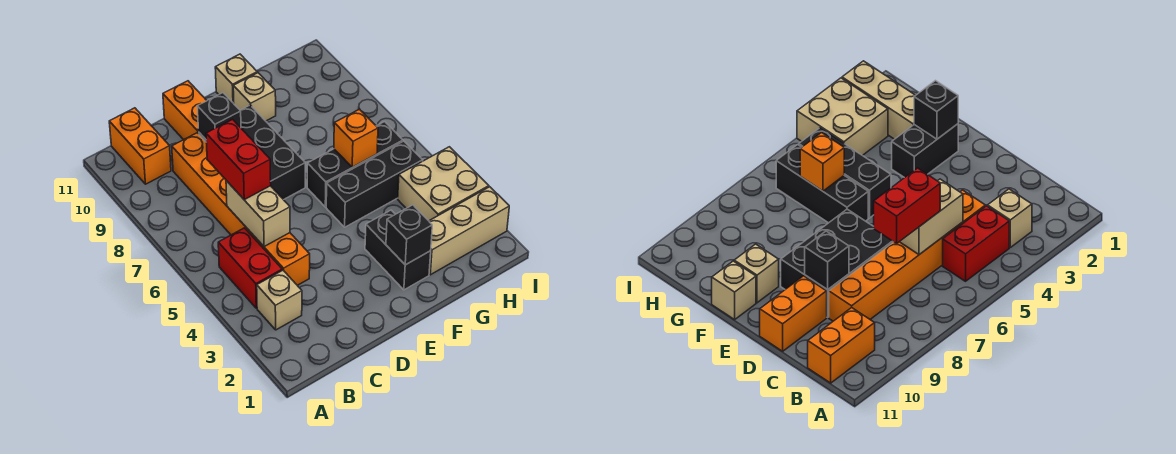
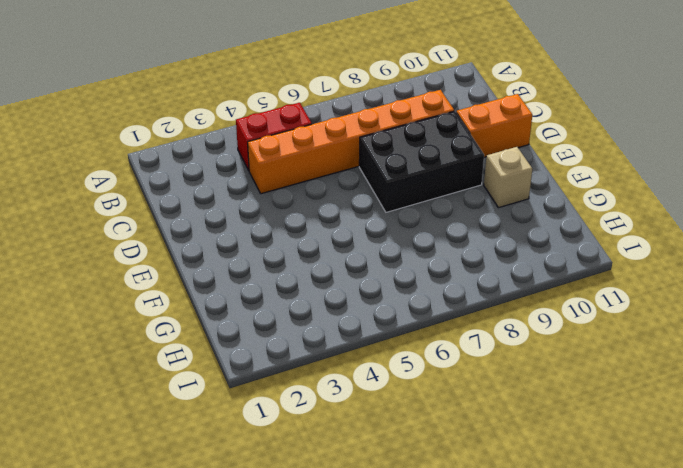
none -> tan 1x1 brick [257,270,302,330]
none -> orange 1x2 brick [109,108,171,184]
none -> black 1x2 brick [365,210,431,290]

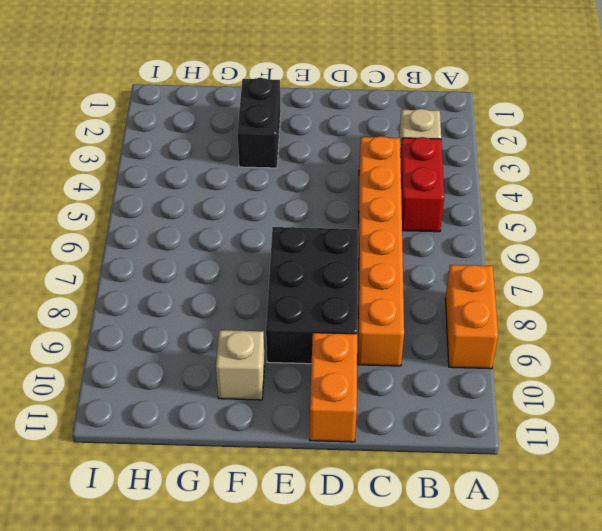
orange 1x2 brick [445,265,498,369] -> orange 1x2 brick moved to [109,108,171,184]
none -> black 1x3 brick [326,141,423,227]
none -> black 1x3 brick [307,122,403,207]
none -> tan 1x1 brick [215,54,257,103]

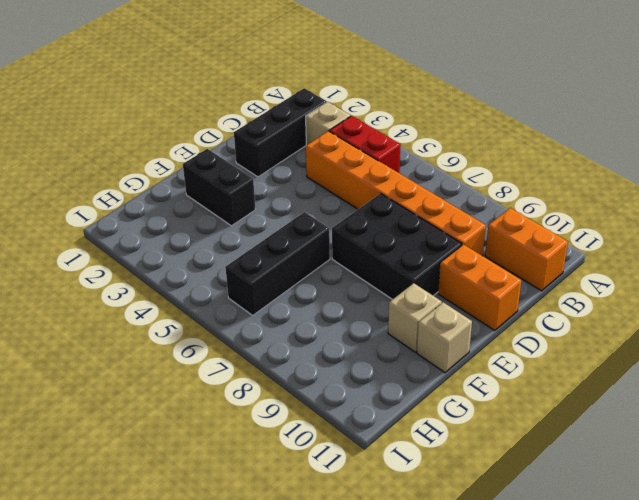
black 1x3 brick [234,88,327,177] -> black 1x3 brick moved to [326,141,423,227]
none -> tan 1x3 brick [429,187,509,275]
none -> tan 2x2 brick [398,147,489,221]
none -> tan 1x2 brick [226,181,290,247]

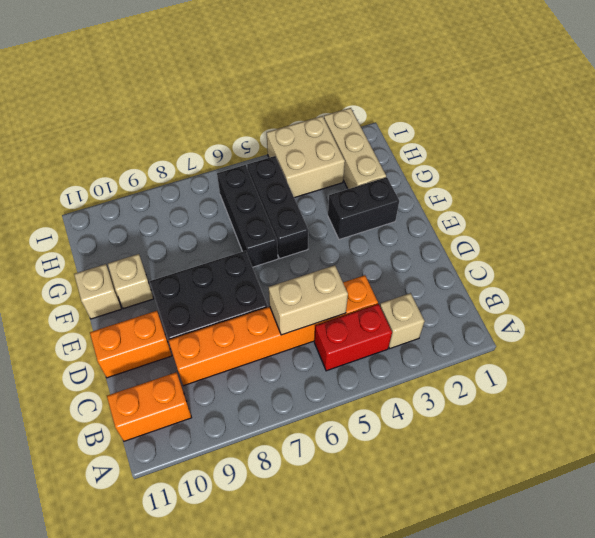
none -> black 1x1 brick [197,93,241,139]
none -> black 1x1 brick [386,205,432,265]
none -> orange 1x1 brick [334,109,378,167]

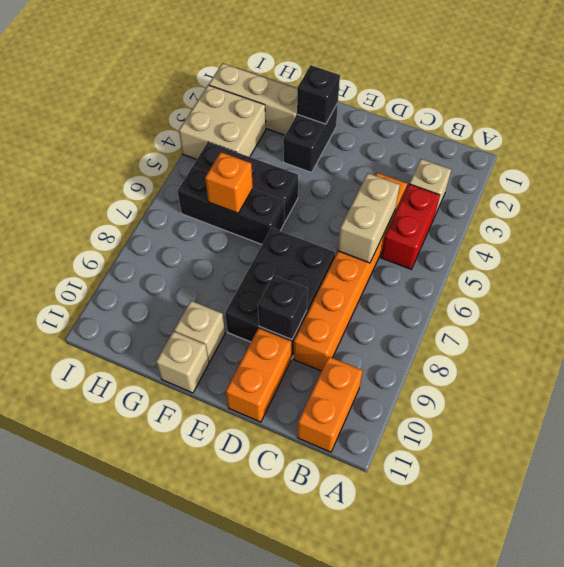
none -> red 1x2 brick [206,119,271,200]

